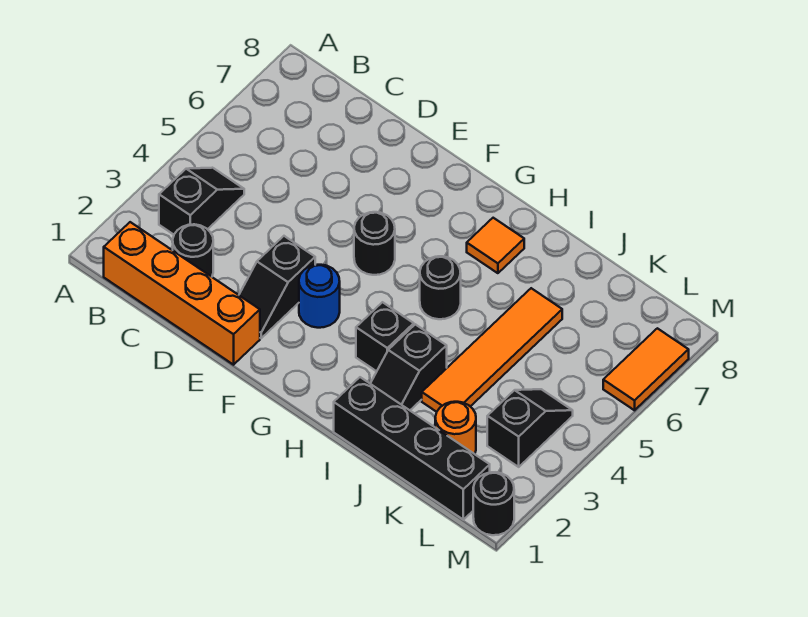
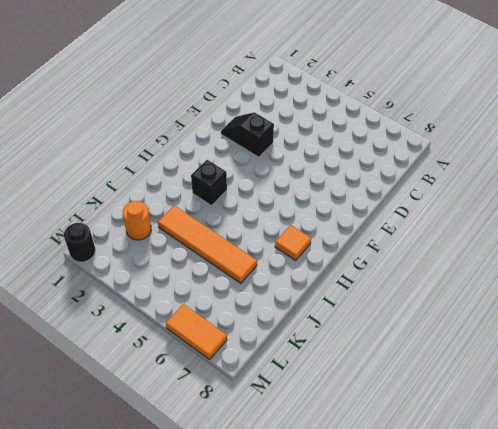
none -> orange 1x4 brick [104,222,260,365]
none -> black 1x2 slope [159,168,244,235]
none -> black 1x1 round brick [173,224,213,277]

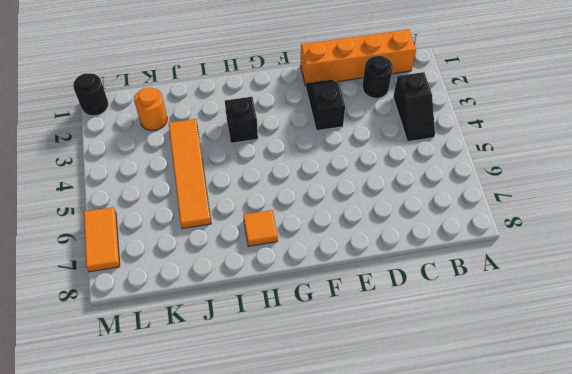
none -> blue 1x1 round brick [299,265,340,328]
none -> black 1x1 round brick [354,212,395,275]
none -> black 1x1 round brick [420,256,461,319]

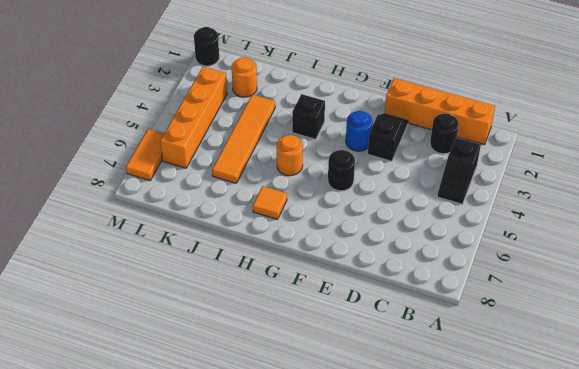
orange 1x1 round brick [277,135,303,176] -> black 1x1 round brick [420,256,461,319]
orange 1x4 brick [160,67,227,168] -> black 1x2 slope [487,389,573,467]
none -> black 1x4 brick [334,377,490,520]
none -> black 1x2 slope [370,324,447,410]

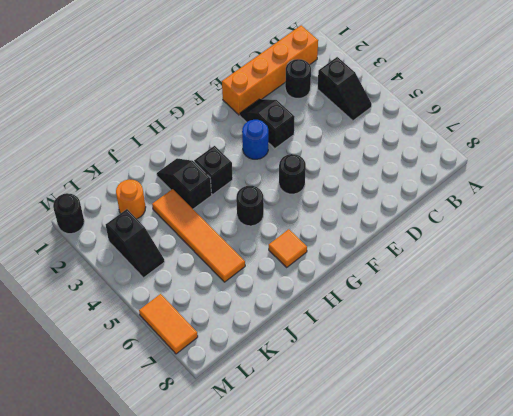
none -> black 1x4 brick [334,377,490,520]

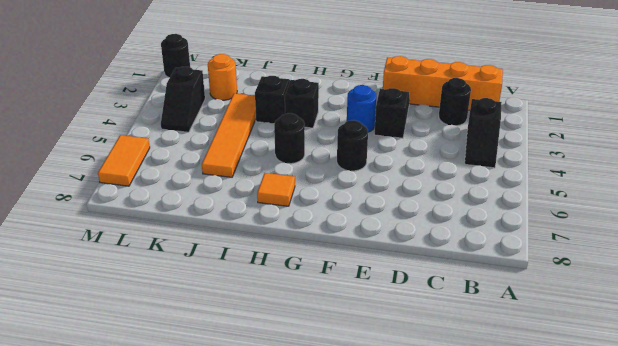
none -> black 1x4 brick [334,377,490,520]

